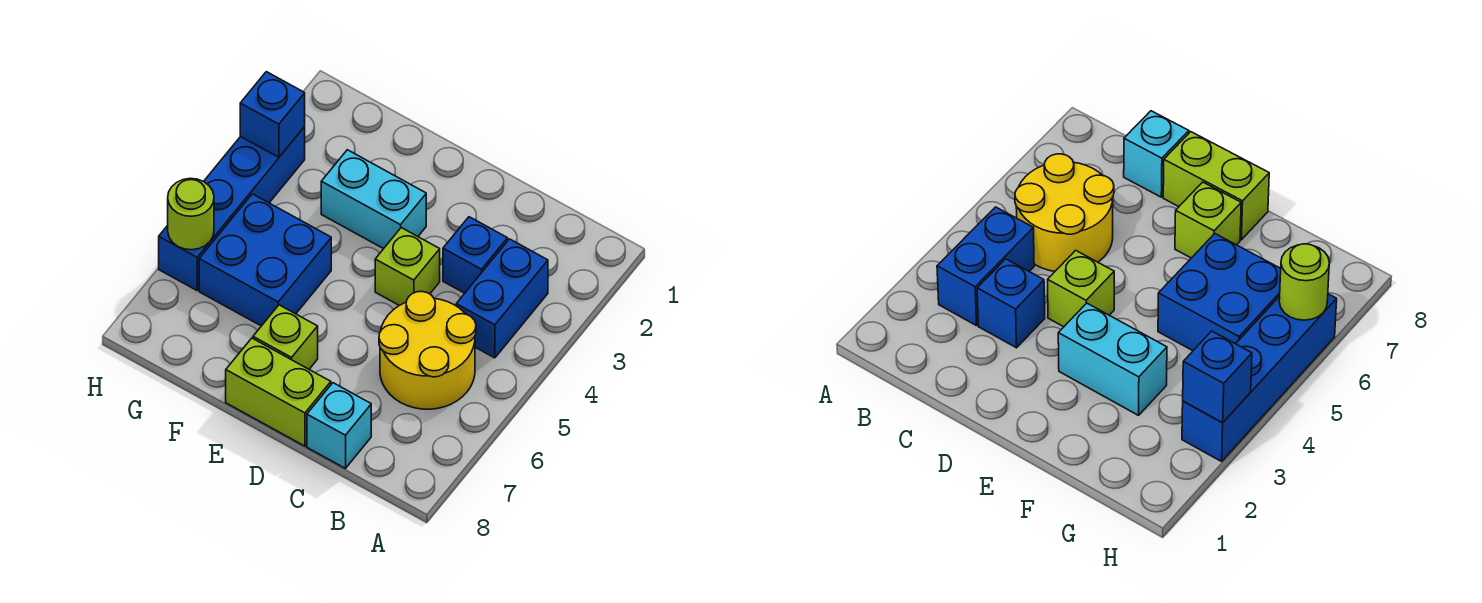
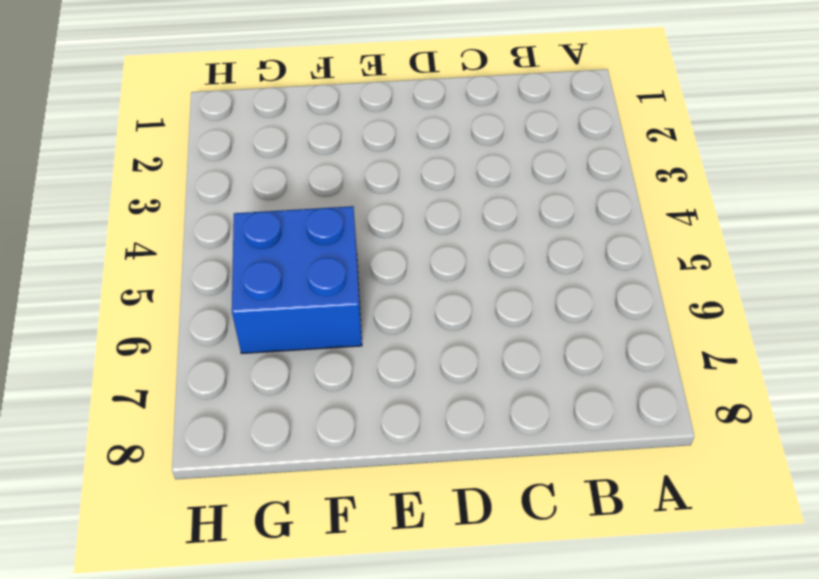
none -> blue 1x2 brick [456,239,548,358]
none -> yellow 2x2 round brick [379,291,476,409]
none -> blue 1x1 brick [443,217,508,293]

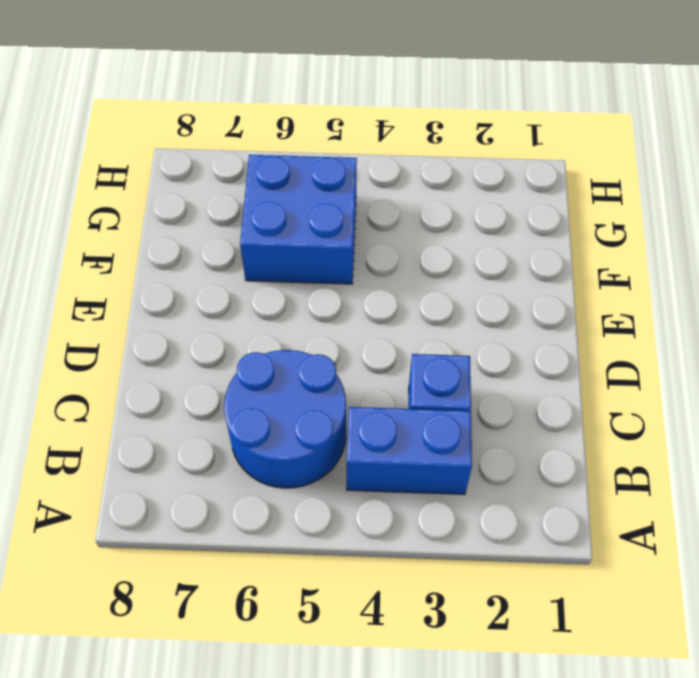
blue 2x2 round brick [224,350,346,488] -> yellow 2x2 round brick [379,291,476,409]
none -> cyan 1x1 brick [307,383,371,468]
none -> lime 1x1 brick [375,228,440,306]
none -> lime 1x2 brick [226,338,331,446]

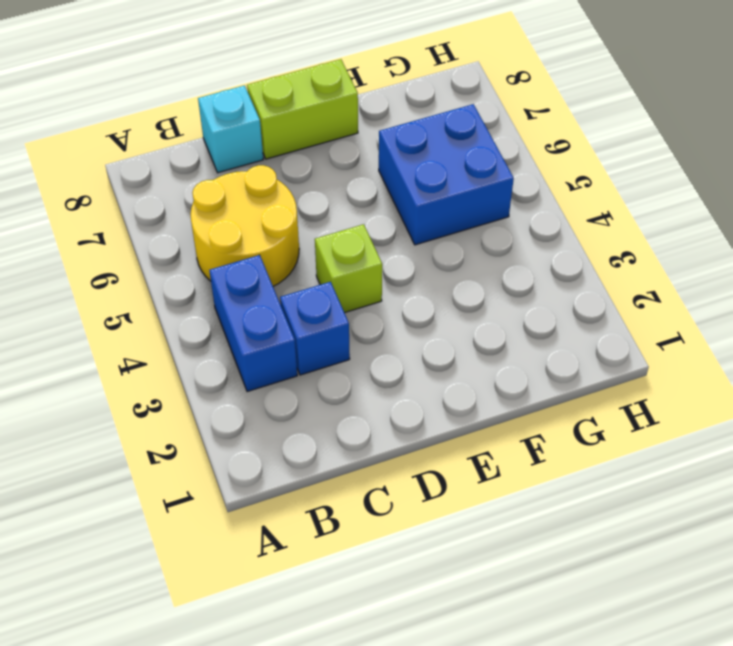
none -> cyan 1x2 brick [321,150,426,249]
none -> lime 1x1 brick [253,305,318,369]
none -> blue 1x4 brick [159,127,305,290]

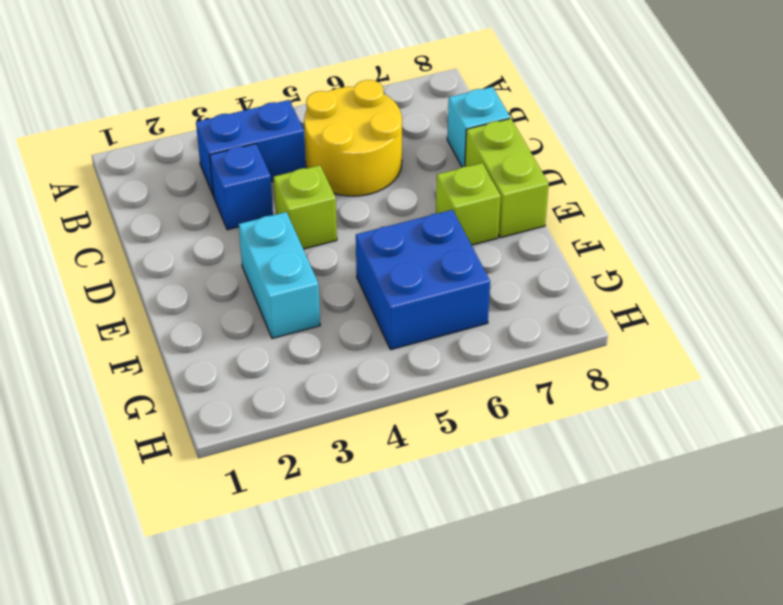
none -> blue 1x4 brick [159,127,305,290]
none -> blue 1x1 brick [240,72,305,157]
none -> lime 1x1 round brick [168,178,214,250]

